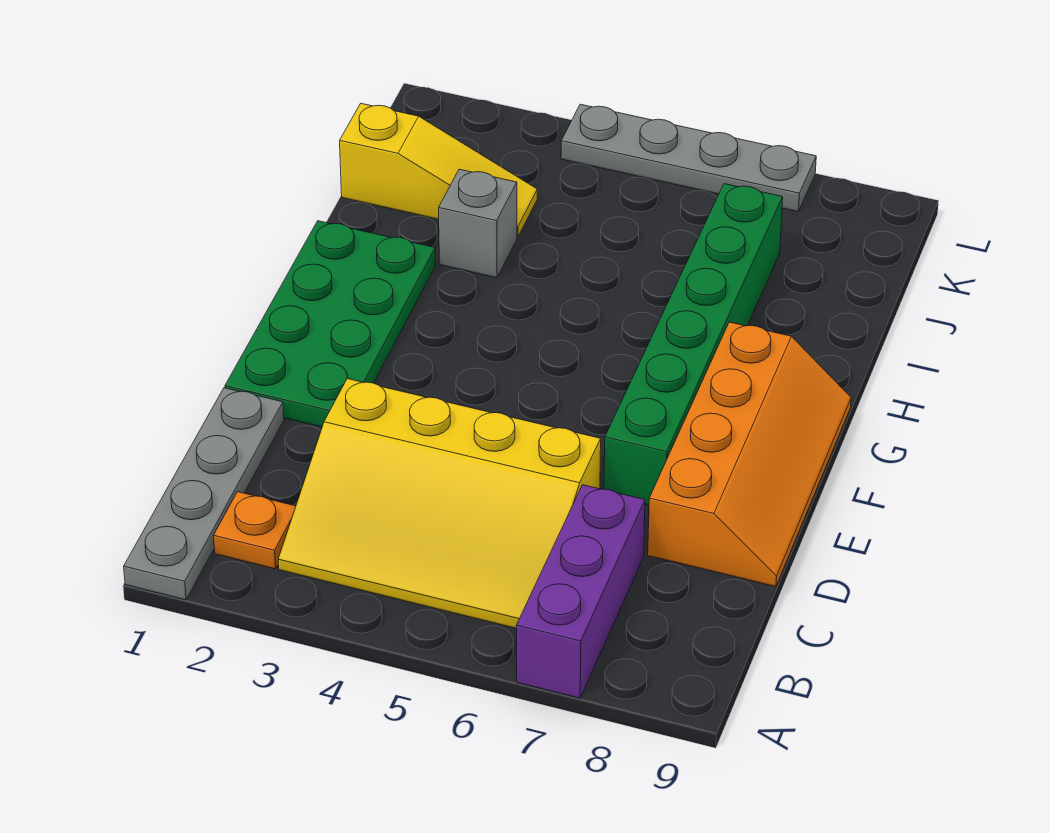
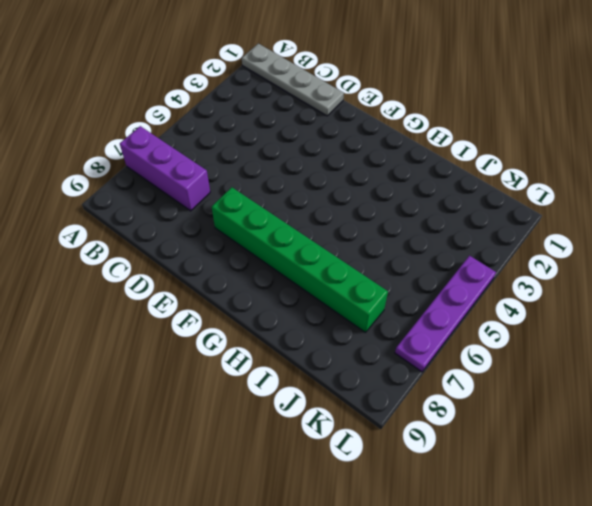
purple 1x4 plate [395,256,496,372] -> grey 1x4 plate [561,104,816,212]
none -> orange 1x1 plate [214,492,296,569]
none -> yellow 3x4 slope [278,379,601,628]

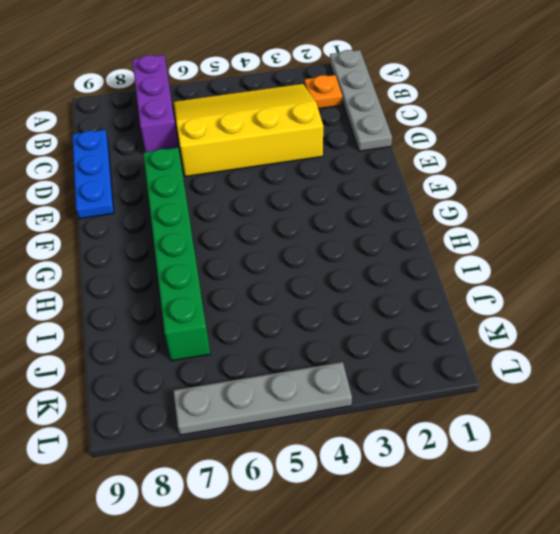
blue 1x3 plate [72,130,114,219] -> orange 2x4 slope [648,322,851,587]
none -> green 2x4 plate [225,221,436,427]
none -> grey 1x1 brick [439,169,517,278]

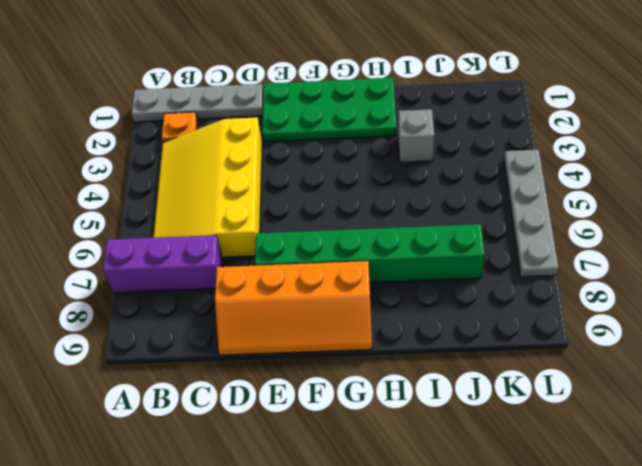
none -> yellow 1x3 slope [340,104,537,237]

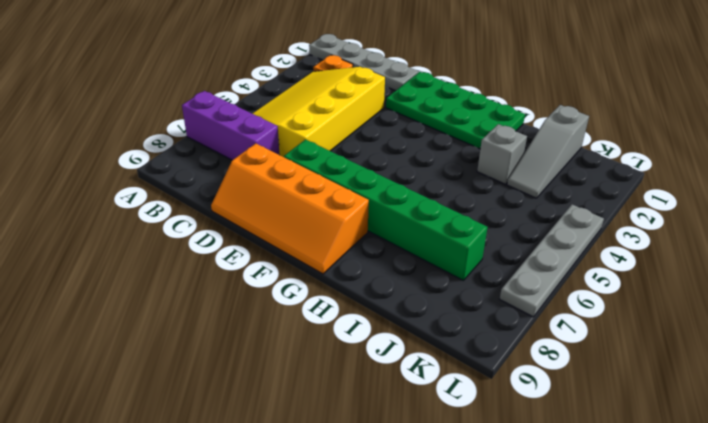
grey 1x3 slope [507,105,589,198] -> yellow 1x3 slope [340,104,537,237]

